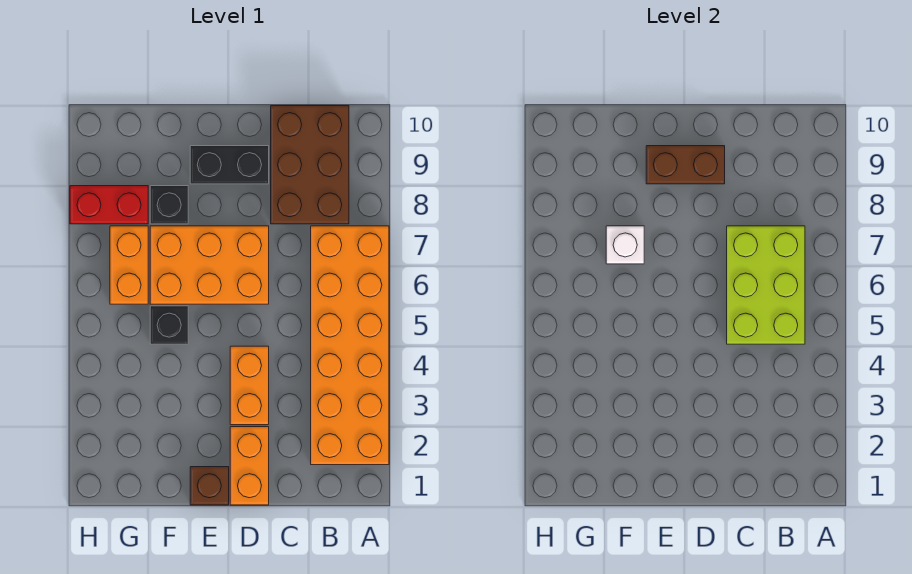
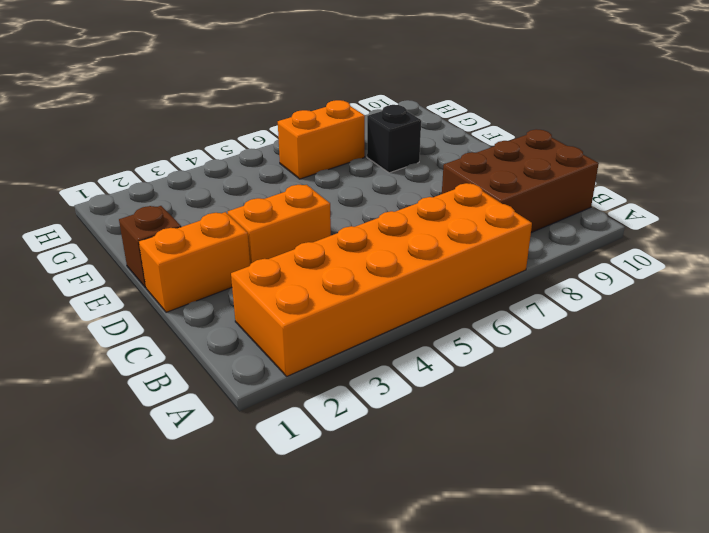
none -> orange 2x3 brick [150,226,269,304]
none -> black 1x2 brick [190,146,269,184]
none -> black 1x1 brick [150,306,188,344]

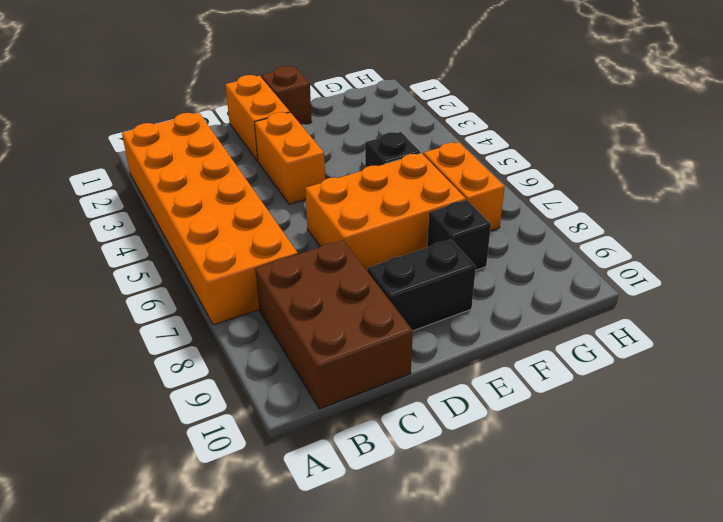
none -> red 1x2 brick [70,186,148,224]
none -> lime 2x3 brick [727,226,805,344]
none -> brown 1x2 brick [646,146,725,184]

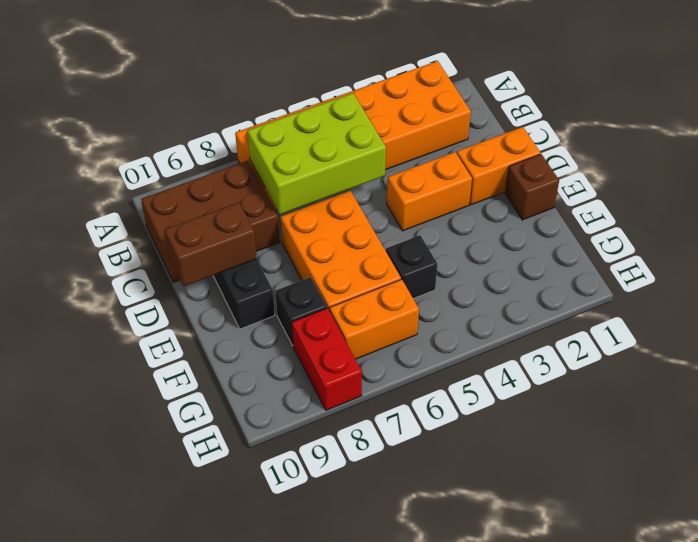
brown 1x2 brick [165,202,257,286] -> brown 1x2 brick turned to [646,146,725,184]
none -> white 1x1 brick [606,226,644,264]

